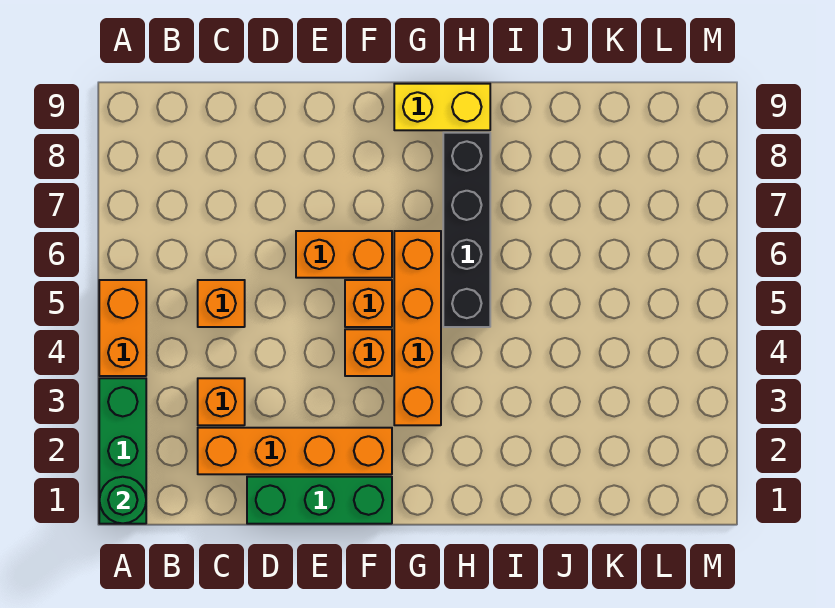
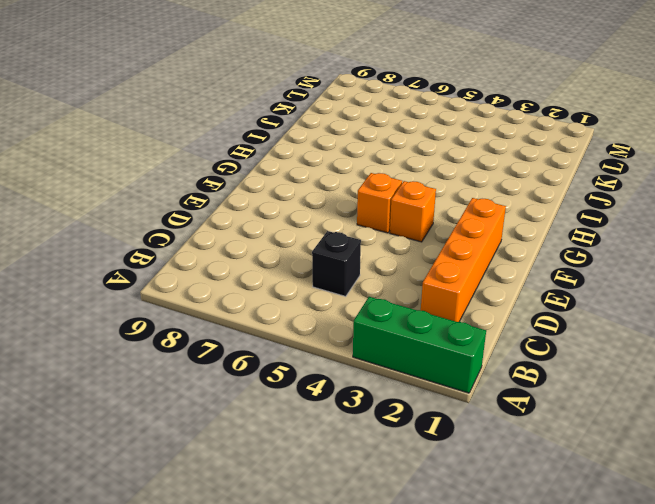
black 1x1 brick [312,231,361,296] -> orange 1x1 brick [198,280,245,327]
none -> orange 1x2 brick [99,280,146,376]
none -> orange 1x1 brick [198,378,245,425]
none -> green 1x3 brick [247,477,392,524]

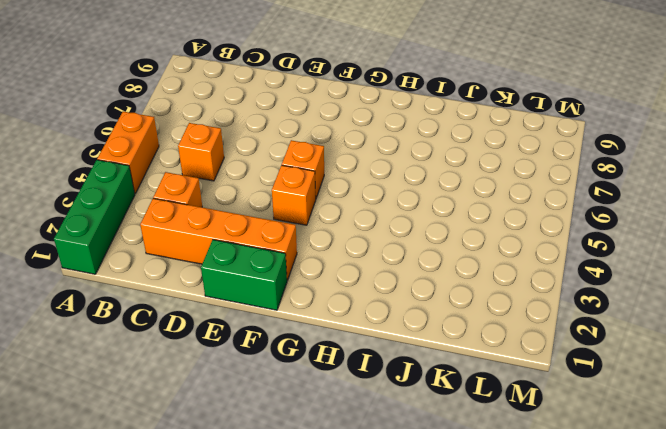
green 1x2 brick [201,240,287,310] -> green 1x3 brick [247,477,392,524]
none -> orange 1x2 brick [296,231,392,278]
none -> orange 1x4 brick [394,231,441,425]
none -> yellow 1x2 brick [394,84,490,130]

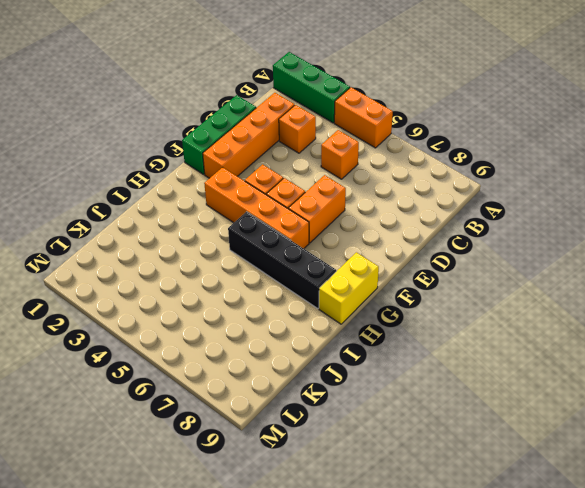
none -> green 1x1 round brick [99,477,146,524]

